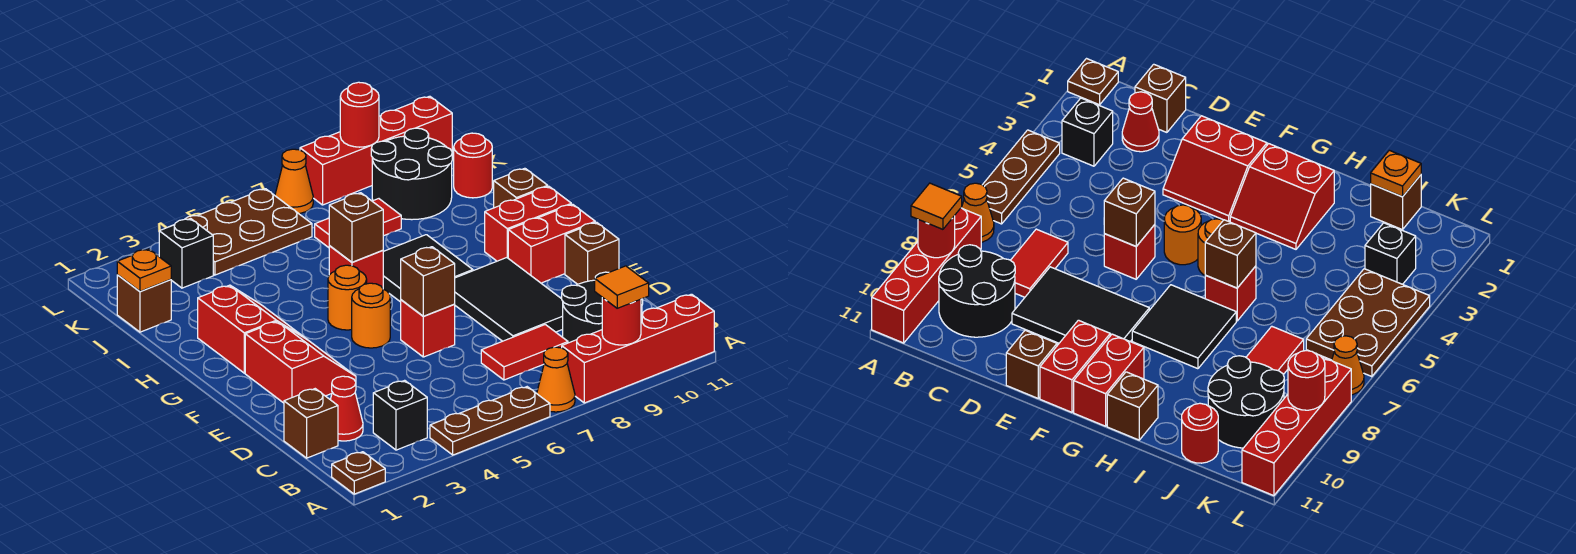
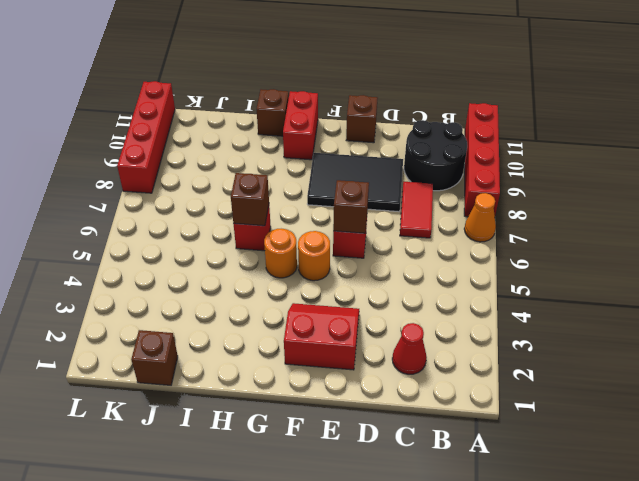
none -> brown 1x1 plate [332,452,385,494]
none -> brown 1x3 plate [430,387,550,455]
none -> black 1x1 brick [373,380,427,450]
none -> brown 1x1 brick [284,389,338,458]

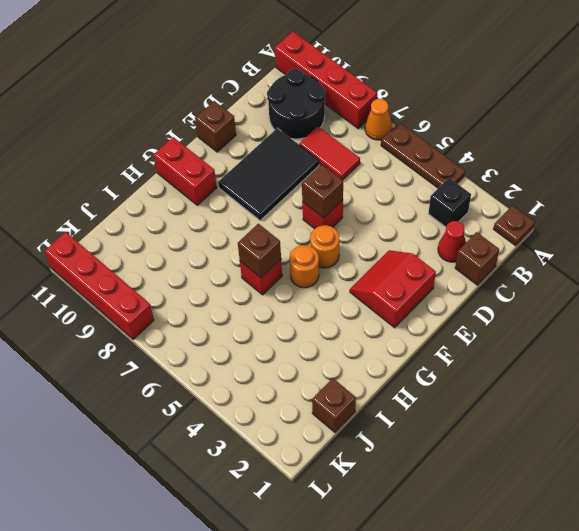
none -> red 1x2 brick [508,204,595,283]
none -> red 2x2 slope [198,285,306,373]
none -> black 2x2 tile [383,235,473,302]
none -> brown 1x1 brick [494,168,548,208]

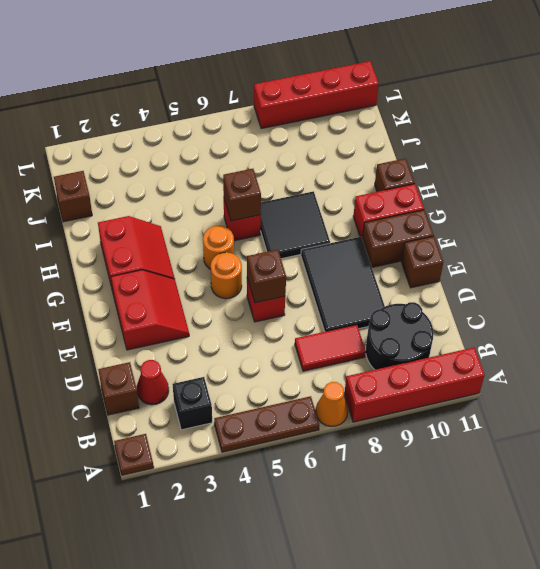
brown 1x2 brick [362,210,434,267] -> red 1x2 brick [508,204,595,283]
none -> red 1x2 tile [315,199,401,248]
none -> black 2x2 round brick [371,128,452,220]
none -> red 1x1 round brick [454,133,492,198]
none -> black 1x1 brick [159,219,213,288]

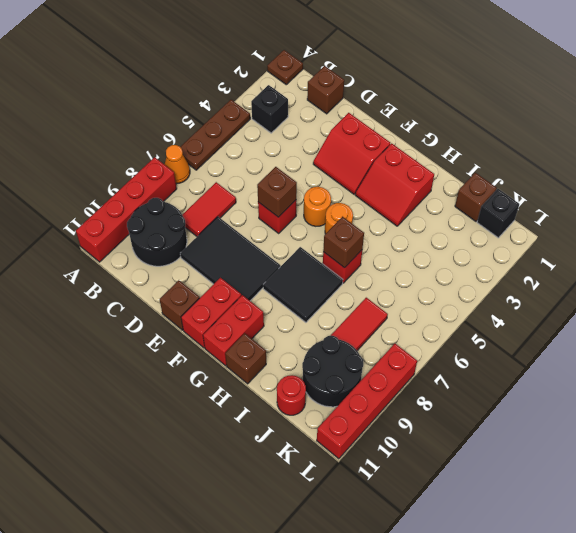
black 1x1 brick [477,189,519,238] -> black 1x1 brick moved to [159,219,213,288]
none -> red 1x1 cone [331,376,363,441]
none -> brown 2x3 plate [186,189,312,275]
none -> orange 1x1 cone [275,149,313,214]
none -> red 1x1 round brick [602,298,641,345]

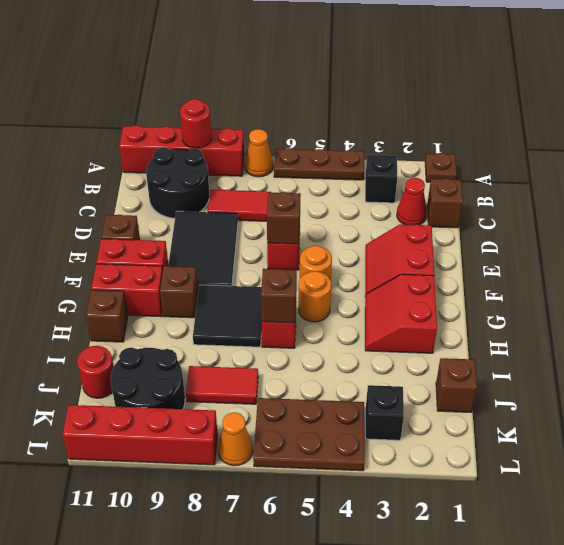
brown 1x1 brick [160,266,198,318] -> none
none -> orange 1x1 plate [117,249,171,292]
none -> red 1x1 round brick [340,82,379,147]
none -> orange 1x1 tile [595,266,649,308]

